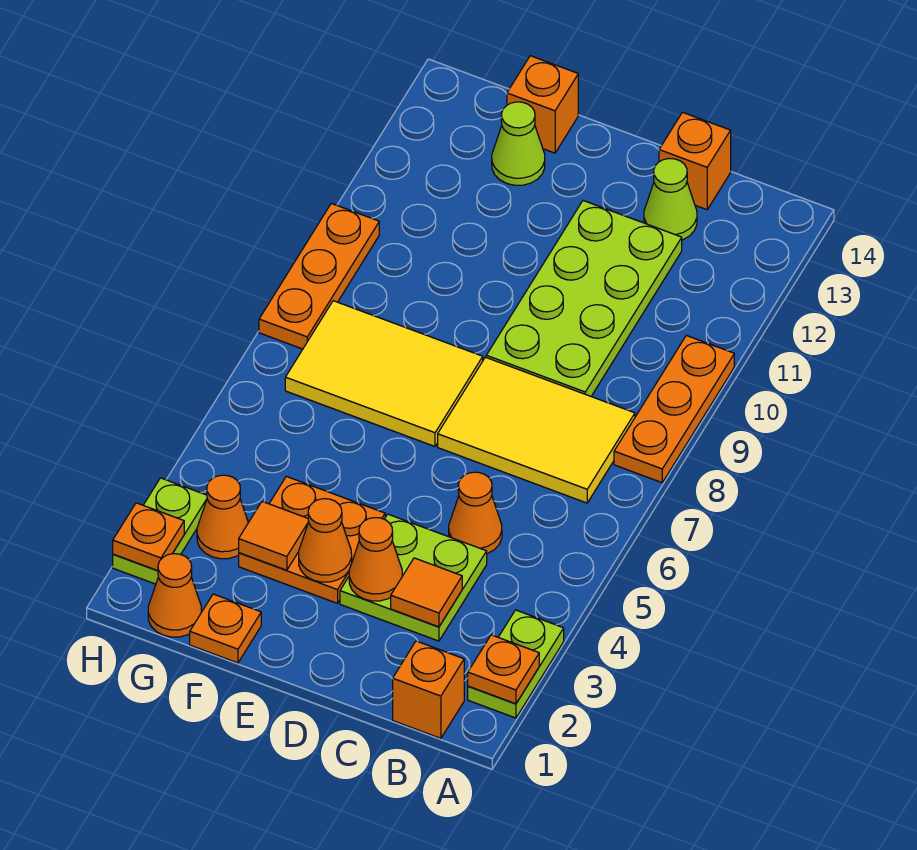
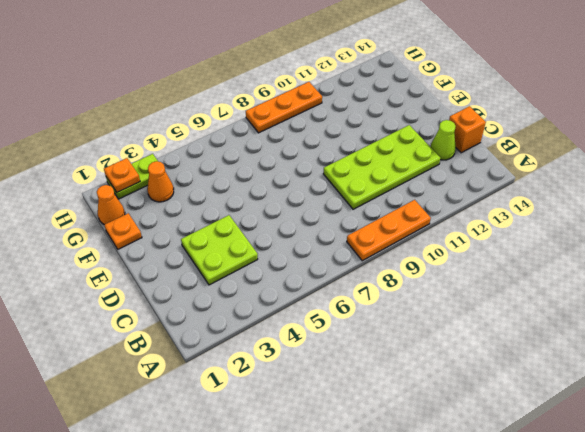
none -> lime 1x2 plate [468,610,564,718]
none -> orange 1x1 brick [393,641,464,738]
none -> yellow 2x3 tile [438,357,635,503]

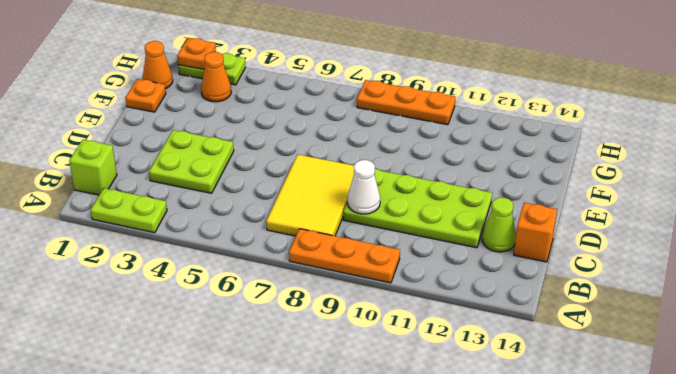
lime 1x1 brick [69,140,117,195] -> orange 1x1 brick [393,641,464,738]
white 1x1 cone [347,160,380,214] -> none
none -> orange 1x1 cone [449,472,502,554]
none -> orange 2x2 plate [239,476,385,603]
none -> yellow 2x3 tile [285,301,483,446]

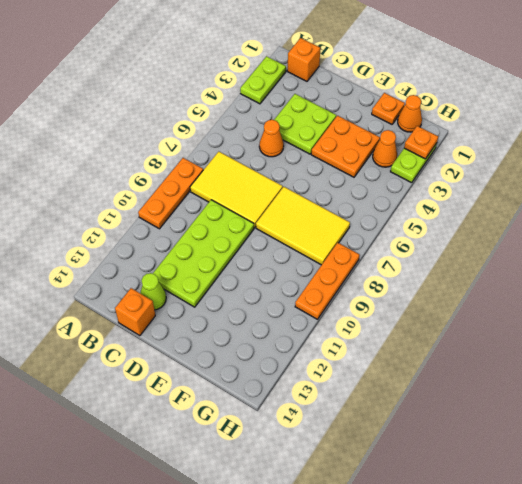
none -> lime 1x1 cone [492,102,545,185]
none -> orange 1x1 brick [507,56,578,153]
none -> orange 1x1 plate [468,635,539,704]

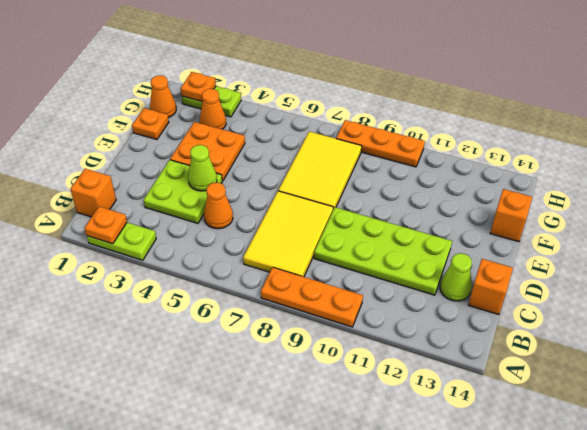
lime 1x1 cone [188,145,217,191] -> lime 1x1 cone moved to [492,102,545,185]
none -> orange 1x1 tile [391,558,462,627]
none -> orange 1x1 cone [349,518,402,601]
none -> orange 1x1 cone [299,499,352,582]

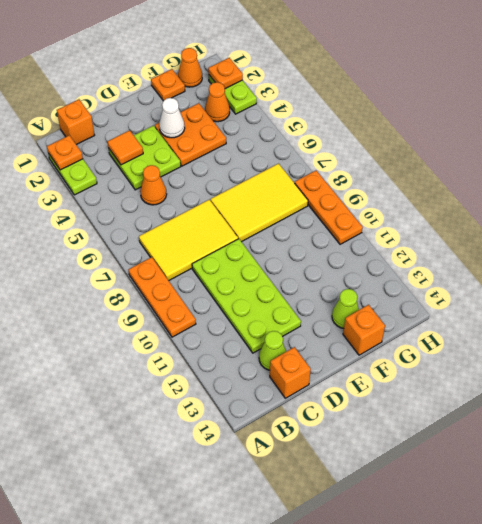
white 1x1 cone [159,98,185,138] -> orange 1x1 cone [299,499,352,582]
none -> orange 1x1 cone [349,518,402,601]
none -> orange 1x1 tile [239,502,309,570]

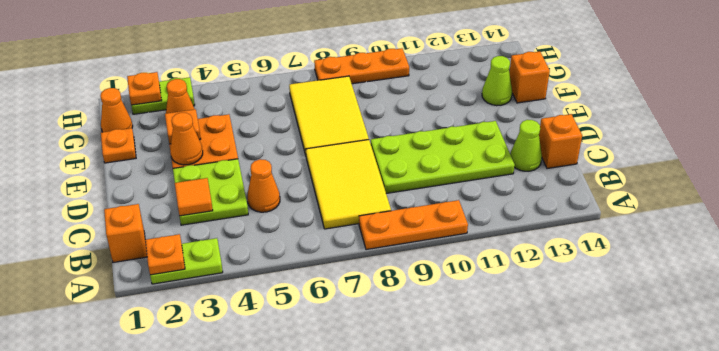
none -> orange 1x1 cone [349,518,402,601]

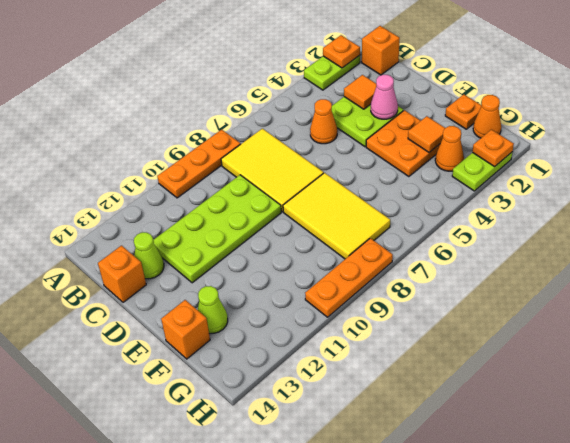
pink 1x1 cone [371,75,398,119] -> orange 1x1 cone [349,518,402,601]
none -> orange 1x1 cone [299,499,352,582]

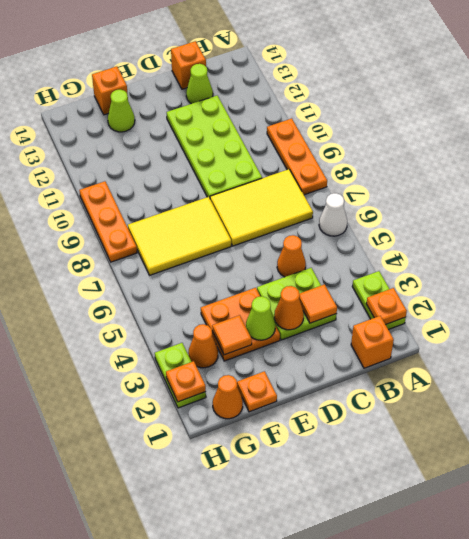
white 1x1 cone [319,193,347,236] -> none
lime 1x1 cone [246,296,275,340] -> orange 1x1 cone [299,499,352,582]

